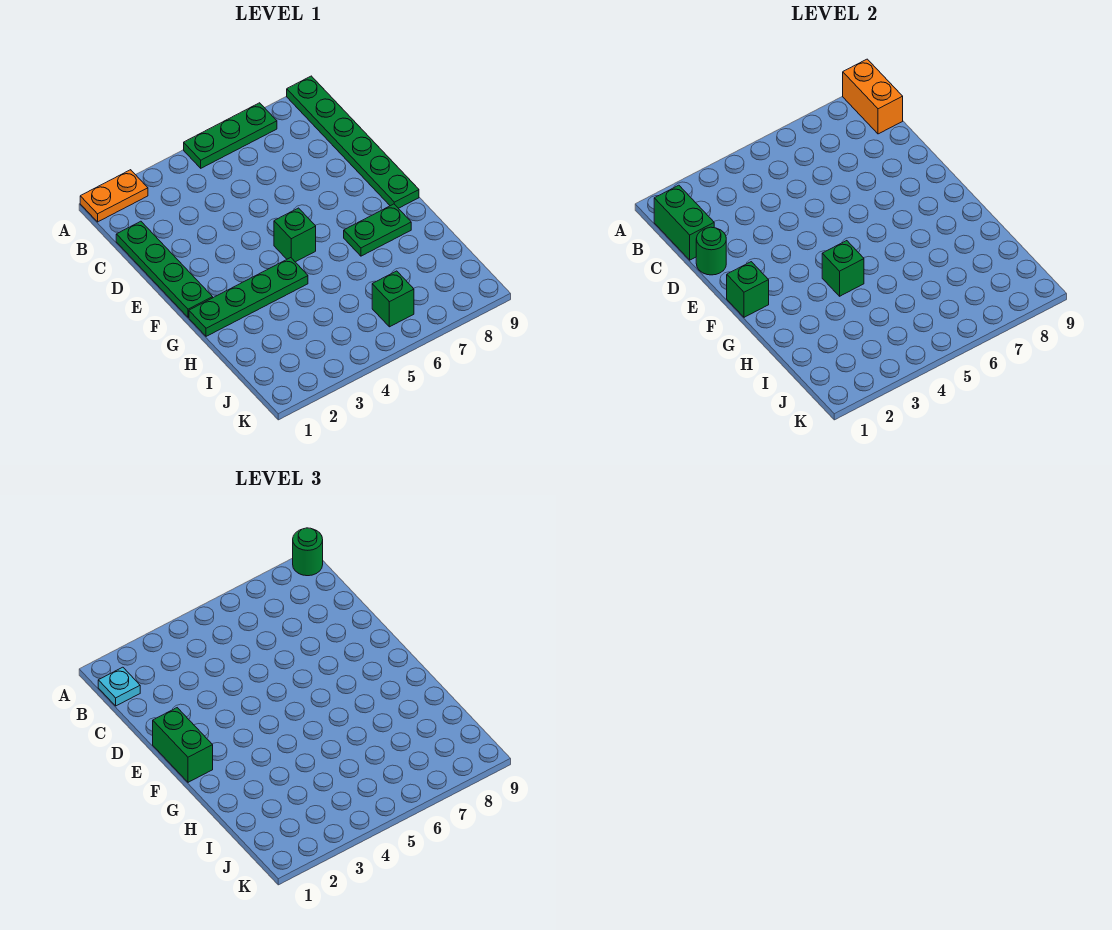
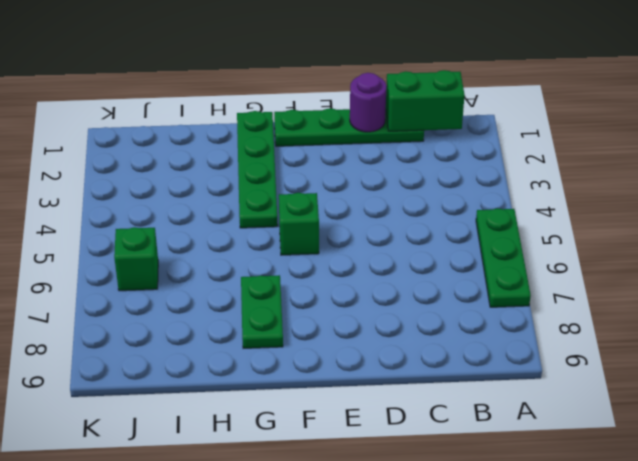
purple 1x1 round brick [350,73,387,132] -> green 1x1 round brick [696,227,726,275]
none -> orange 1x2 plate [80,170,148,222]
none -> green 1x6 plate [287,76,419,208]
none -> orange 1x2 brick [843,59,903,134]

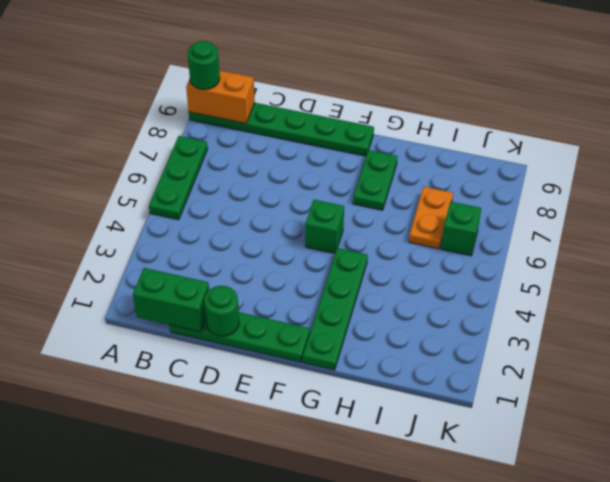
orange 1x2 plate [409,187,453,249] -> orange 1x2 plate moved to [80,170,148,222]
none -> green 1x1 brick [727,262,769,317]
none -> green 1x1 brick [822,241,864,296]
none -> cyan 1x1 plate [98,667,140,706]

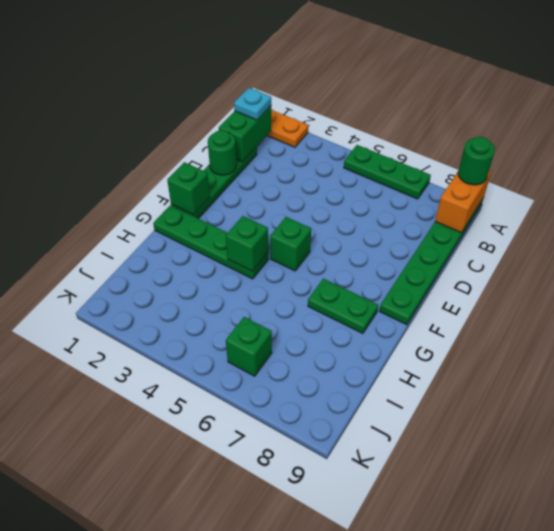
none -> green 1x2 brick [153,708,213,782]

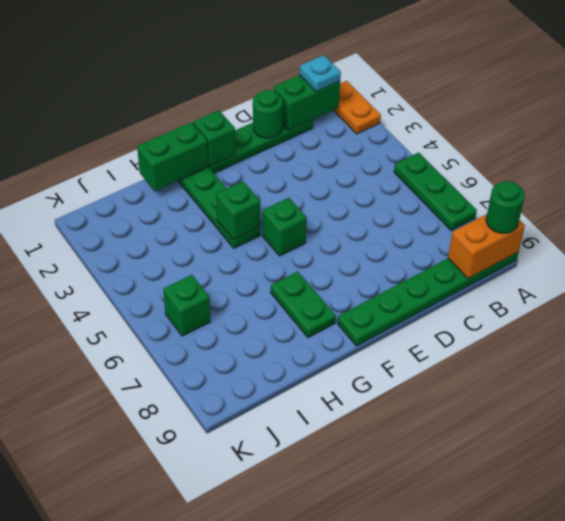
green 1x2 brick [137,122,209,191] -> green 1x2 brick moved to [153,708,213,782]

